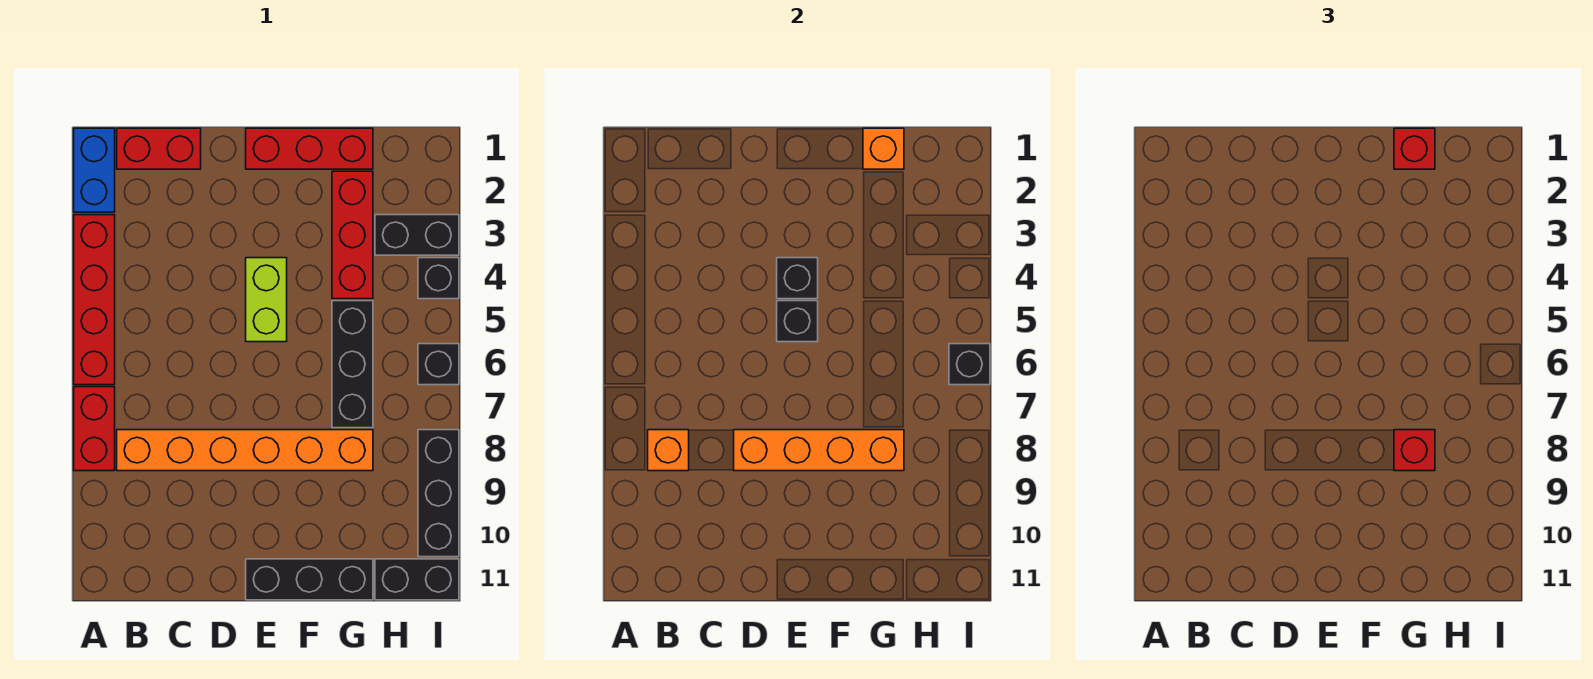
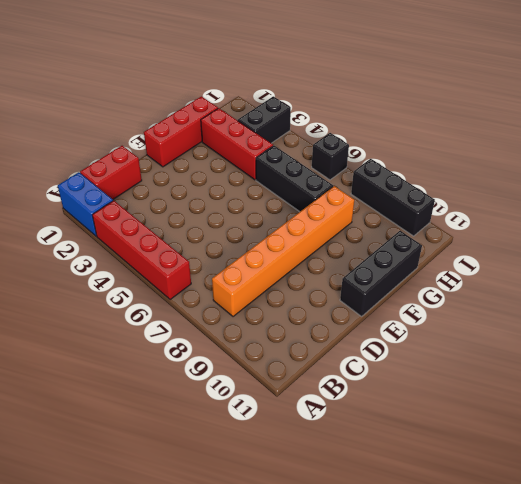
none -> red 1x2 brick [74,387,115,471]
none -> lime 1x2 brick [246,258,287,342]
none -> black 1x2 brick [375,559,459,600]

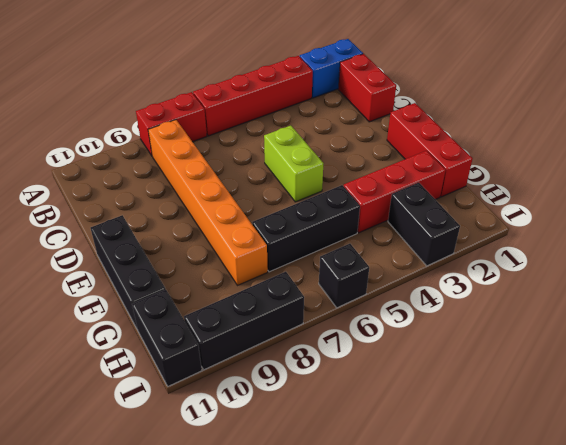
lime 1x2 brick [264,126,323,202] -> lime 1x2 brick turned to [246,258,287,342]
none -> black 1x1 brick [418,258,459,299]
none -> orange 1x1 brick [648,430,689,471]
none -> orange 1x4 brick [734,430,904,471]

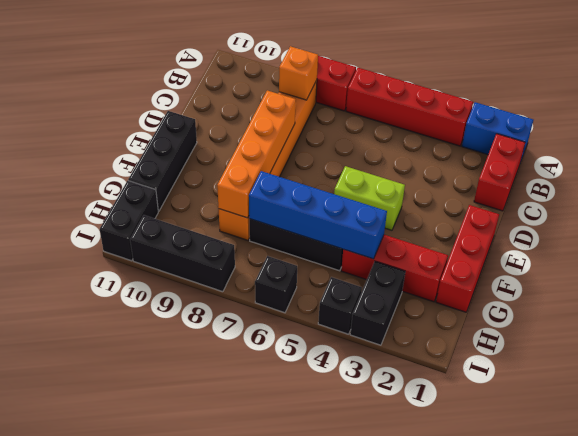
blue 1x4 brick [249,171,387,259] -> none
none -> black 1x1 brick [777,258,818,299]
none -> black 1x1 brick [777,301,818,342]
none -> orange 1x1 brick [863,128,904,169]

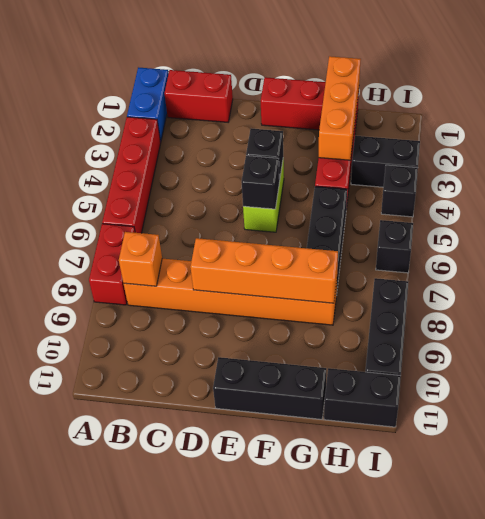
orange 1x3 brick [319,56,361,160] -> orange 1x1 brick [863,128,904,169]
none -> black 1x1 brick [949,344,990,385]
none -> red 1x1 brick [1394,128,1435,169]
none -> red 1x1 brick [1394,430,1435,471]

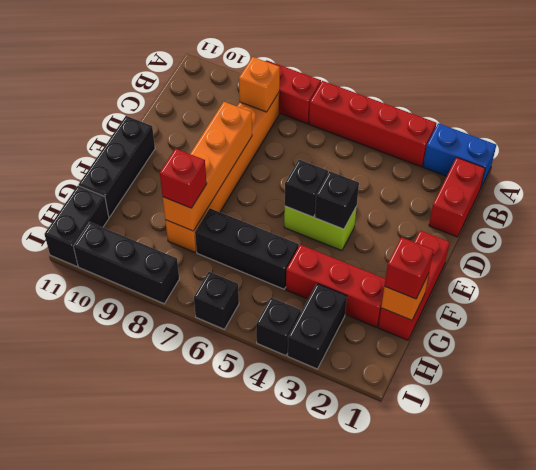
none -> black 1x1 brick [949,344,990,385]

